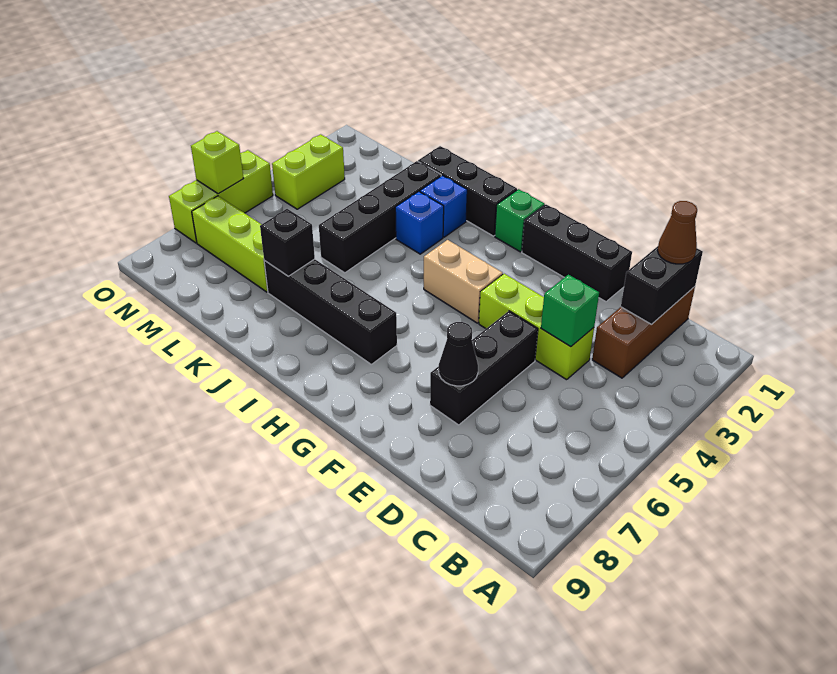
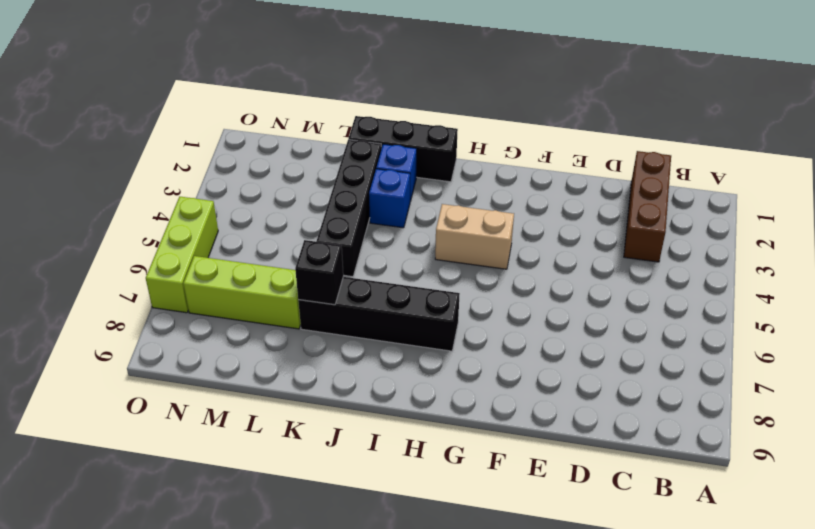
none -> lime 1x3 brick [479,274,594,380]
none -> black 1x3 brick [522,205,632,302]
none -> black 1x3 brick [430,311,538,425]

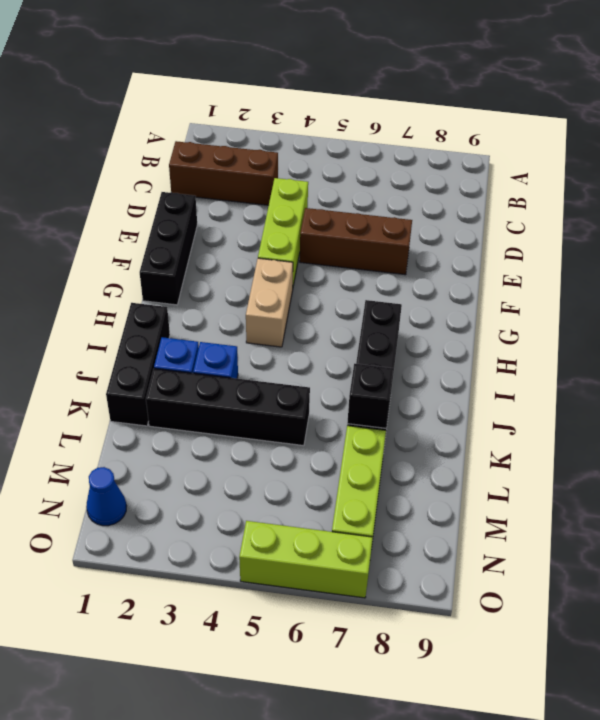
brown 1x3 brick [300,208,412,275] -> black 1x3 brick [430,311,538,425]
blue 1x1 cone [86,467,126,526] -> none
none -> green 1x1 brick [495,189,545,252]
none -> lime 1x2 brick [272,134,345,209]
none -> black 1x2 brick [621,246,703,324]

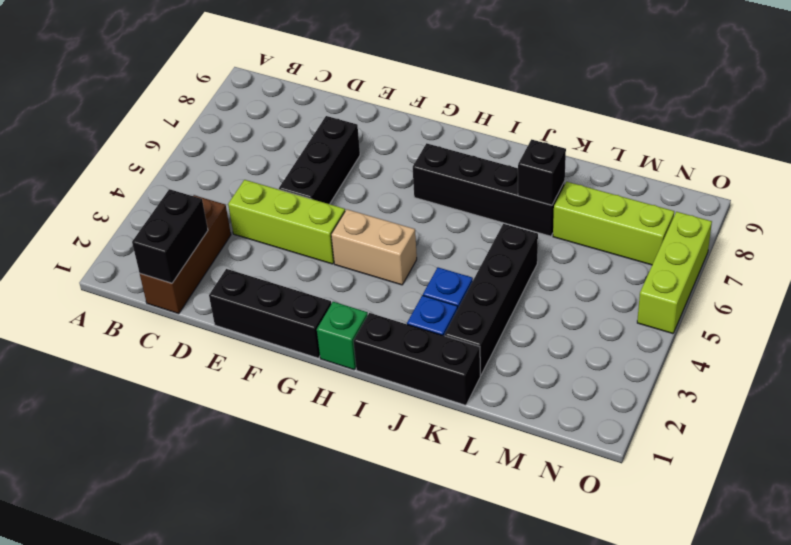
none -> lime 1x2 brick [272,134,345,209]
none -> green 1x1 brick [541,275,599,347]
none -> black 1x1 cone [439,322,478,386]

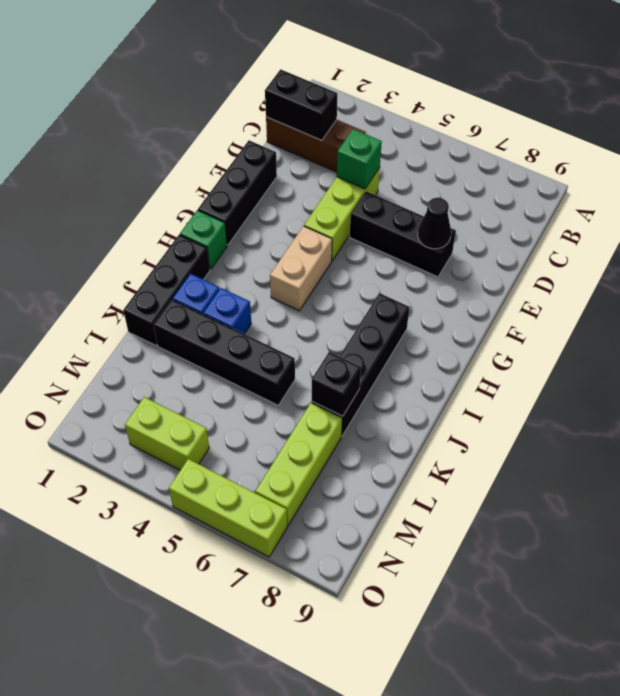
none -> lime 1x1 brick [191,131,244,194]
none -> brown 1x1 cone [658,201,697,264]

